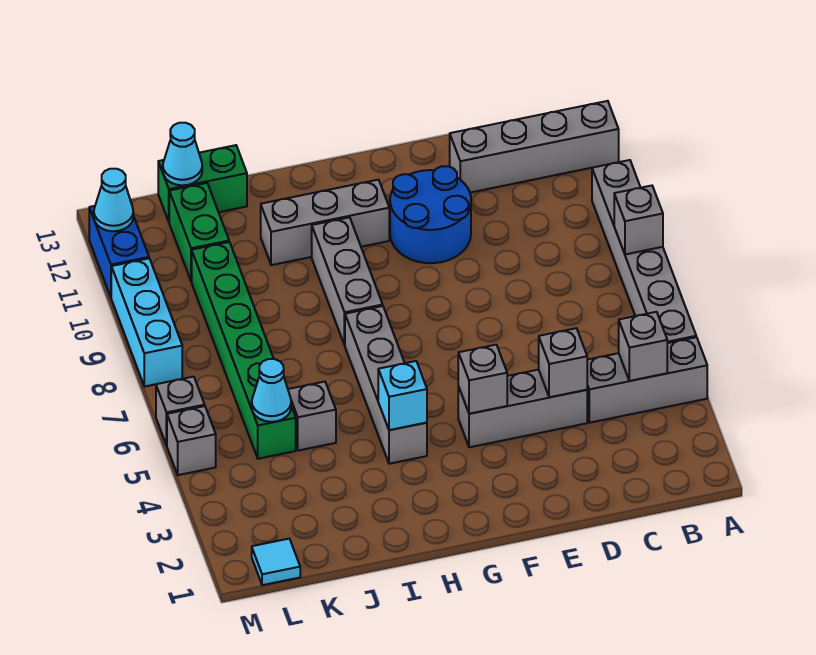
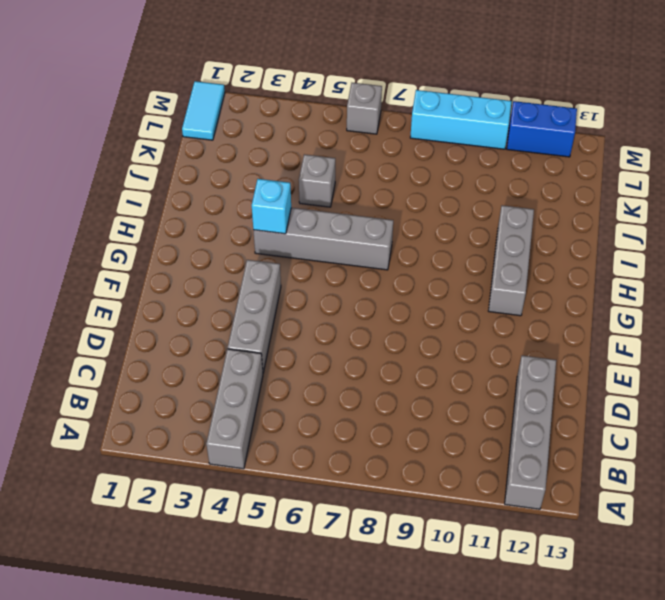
cyan 1x2 tile [182,81,225,140] -> cyan 1x1 tile [252,539,300,585]
none -> grey 1x6 brick [592,160,696,343]
none -> blue 2x2 round brick [390,166,471,263]
none -> grey 1x3 brick [312,217,383,345]

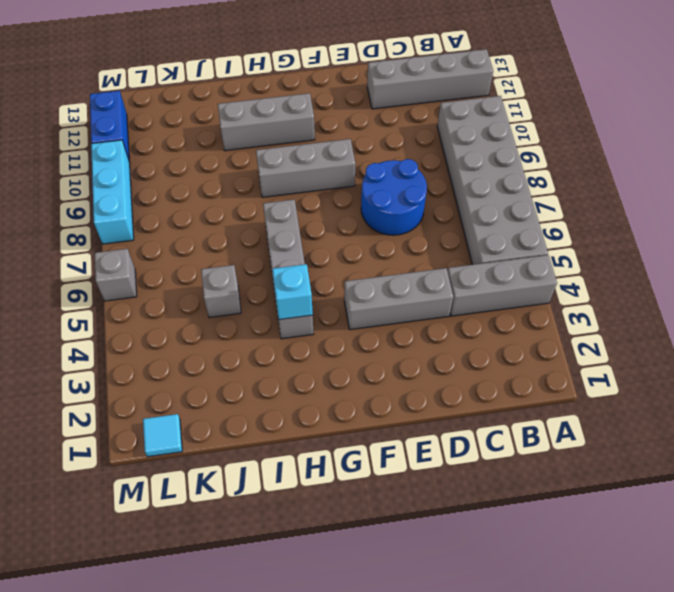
grey 2x6 brick [437,96,548,265] -> grey 1x6 brick [592,160,696,343]
blue 2x2 round brick [361,159,427,235] -> blue 2x2 round brick moved to [390,166,471,263]
grey 1x3 brick [256,139,355,197] -> grey 1x3 brick turned to [312,217,383,345]
none -> green 1x2 brick [158,145,247,221]
none -> green 1x6 brick [192,242,296,459]
none -> green 1x2 brick [169,183,229,282]

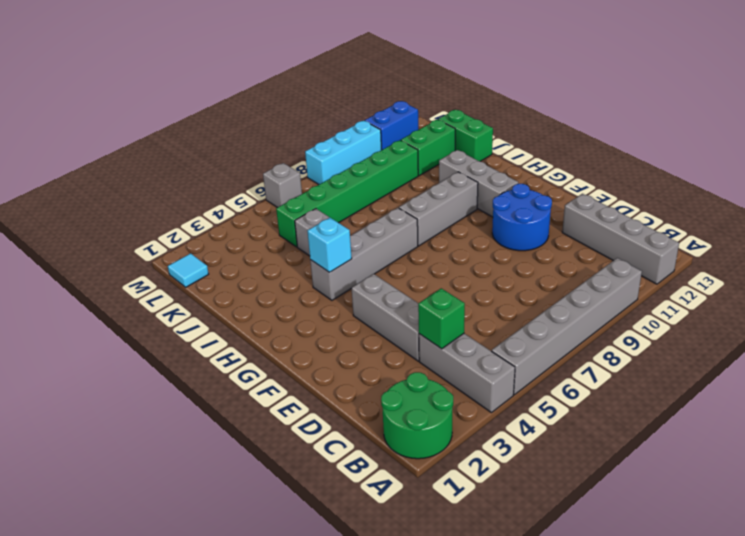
green 2x2 round brick [381,372,453,459] -> none
green 1x1 brick [418,288,465,349] -> none
none -> grey 1x1 brick [167,406,216,475]
none -> grey 1x1 brick [614,186,663,254]
none -> grey 1x1 brick [619,312,667,381]

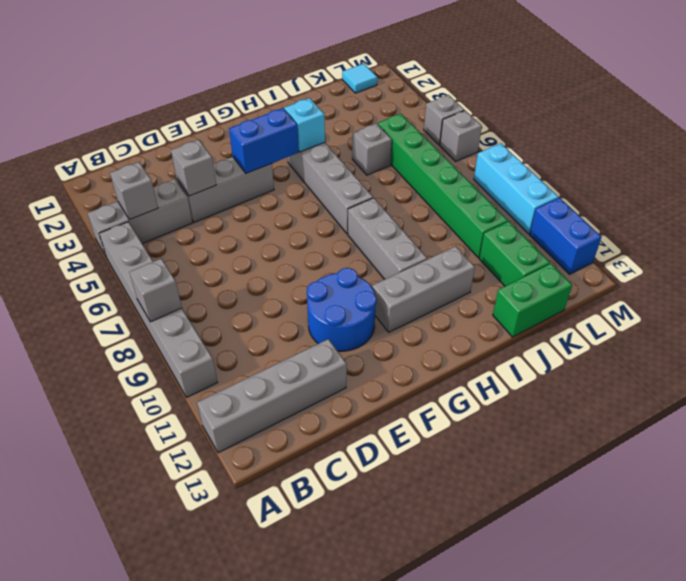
blue 1x2 brick [229,108,299,173] -> grey 1x1 brick [458,345,507,414]
none -> cyan 1x1 cone [252,359,291,422]
none -> cyan 1x1 cone [163,123,202,185]
none -> cyan 1x1 cone [94,169,133,231]

